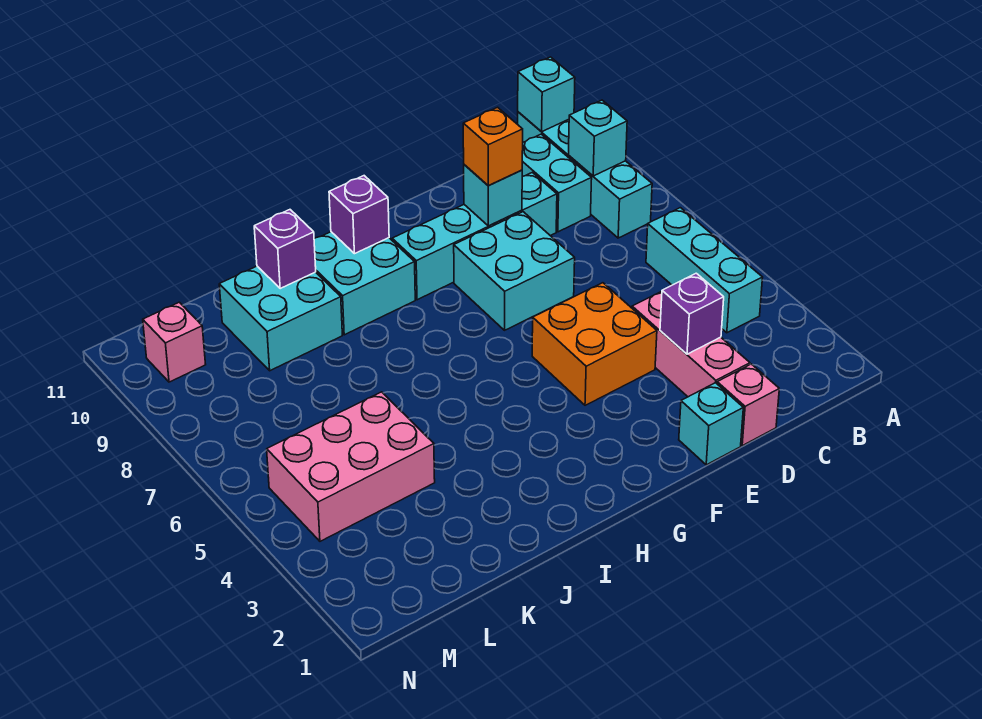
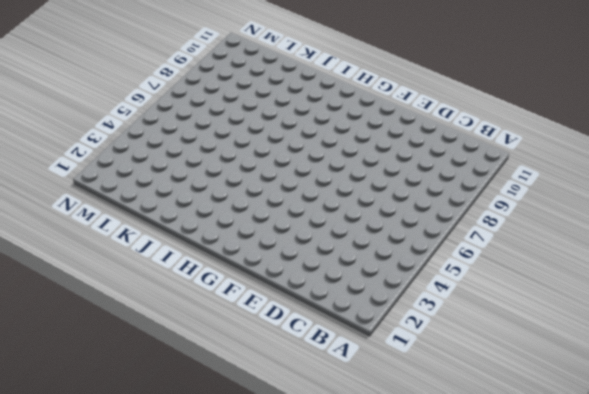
none -> cyan 1x3 brick [646,208,763,333]
none -> cyan 1x4 brick [518,112,652,238]
none -> cyan 1x2 brick [522,134,592,232]

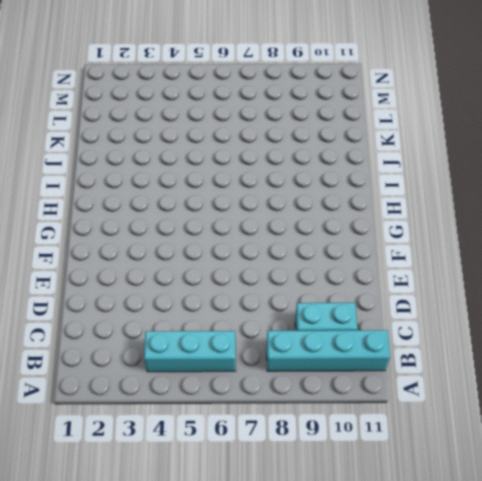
none -> pink 1x1 brick [717,364,779,446]
none -> pink 1x3 brick [632,291,750,397]
none -> cyan 1x4 brick [392,172,557,300]

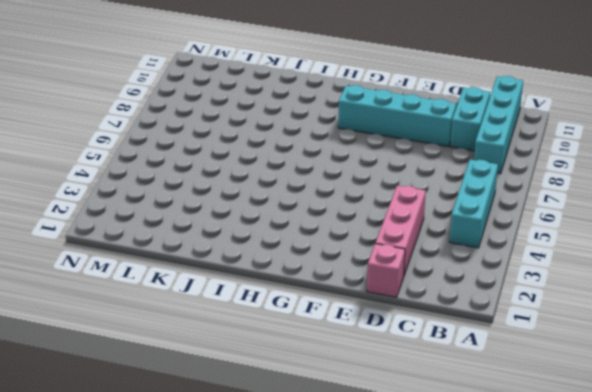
none -> cyan 1x1 brick [679,383,743,465]
none -> orange 2x2 brick [532,283,657,405]
none -> cyan 2x2 brick [454,212,575,330]

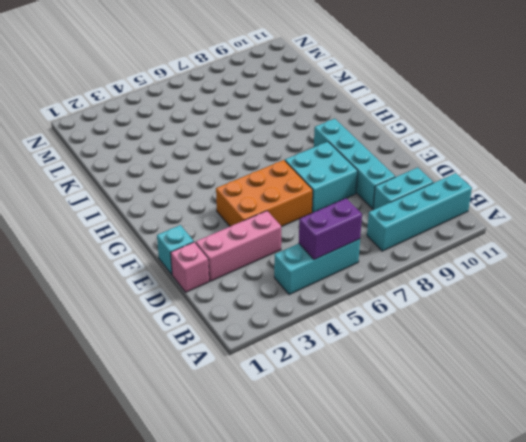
purple 1x2 brick [299,198,362,260] -> none
orange 2x3 brick [216,160,313,227] -> orange 2x2 brick [532,283,657,405]
none -> cyan 2x2 brick [314,232,415,335]
none -> cyan 2x2 brick [219,266,342,371]
none -> pink 2x3 brick [267,392,435,541]

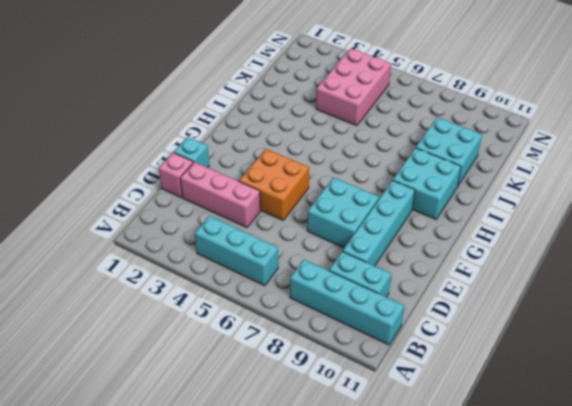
none -> pink 1x1 brick [143,302,206,382]
none -> cyan 1x1 brick [568,100,627,176]
none -> cyan 1x1 brick [518,57,575,132]

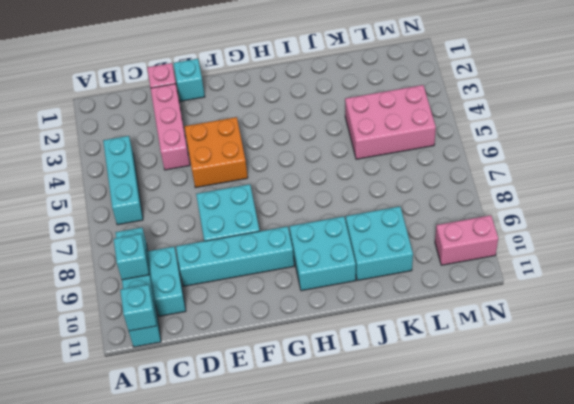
pink 1x2 brick [435,215,498,265] -> pink 1x1 brick [143,302,206,382]
none -> purple 1x1 brick [660,273,724,354]
none -> cyan 1x1 brick [464,165,522,226]
none -> purple 1x1 brick [329,176,389,254]

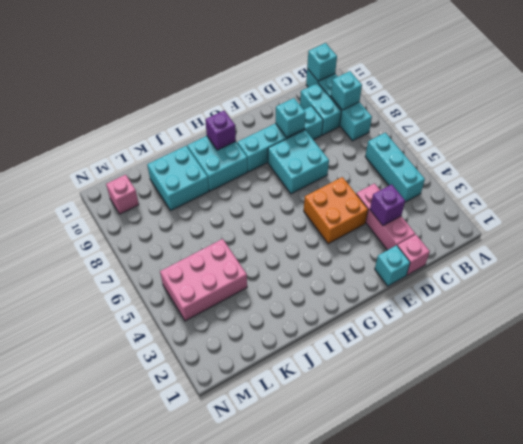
none -> purple 1x1 brick [254,210,316,289]
none -> orange 1x1 brick [463,107,523,185]

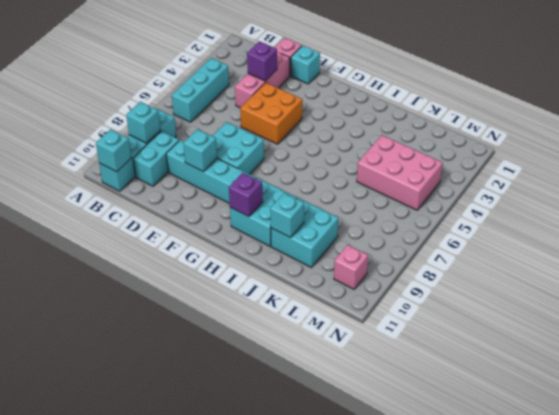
cyan 1x1 brick [270,193,304,238] -> purple 1x1 brick [254,210,316,289]
none -> orange 1x1 brick [463,107,523,185]

